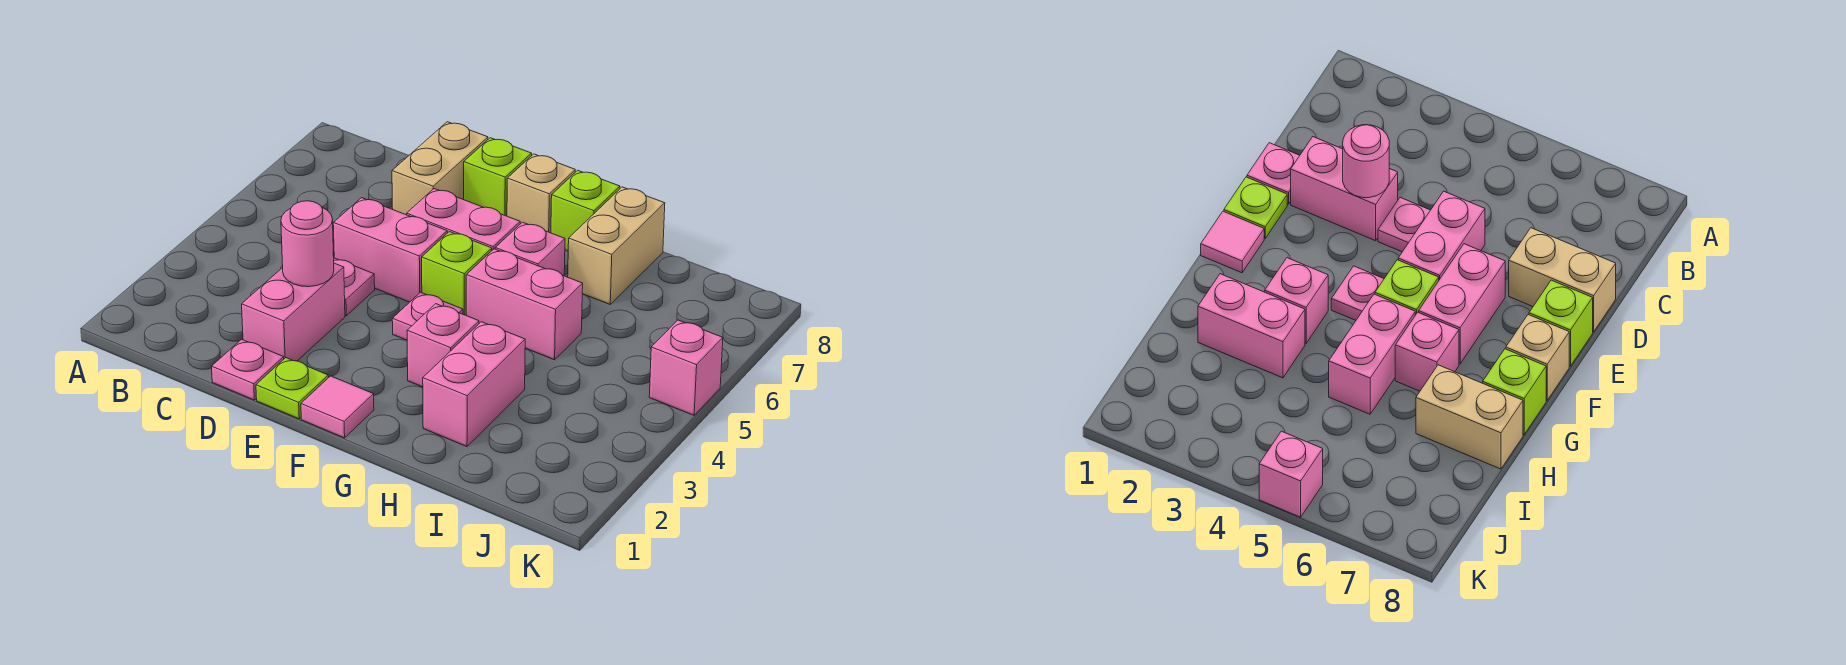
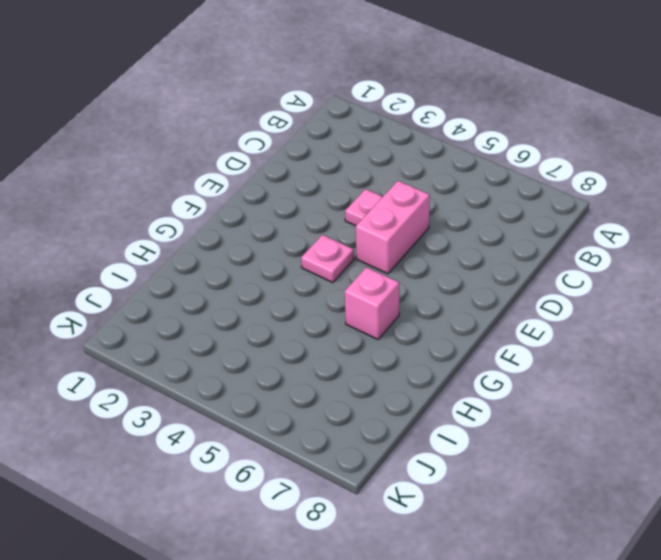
none -> pink 1x1 plate [212,339,284,400]
none -> pink 1x2 brick [242,263,345,361]
none -> tan 1x2 brick [392,122,488,215]

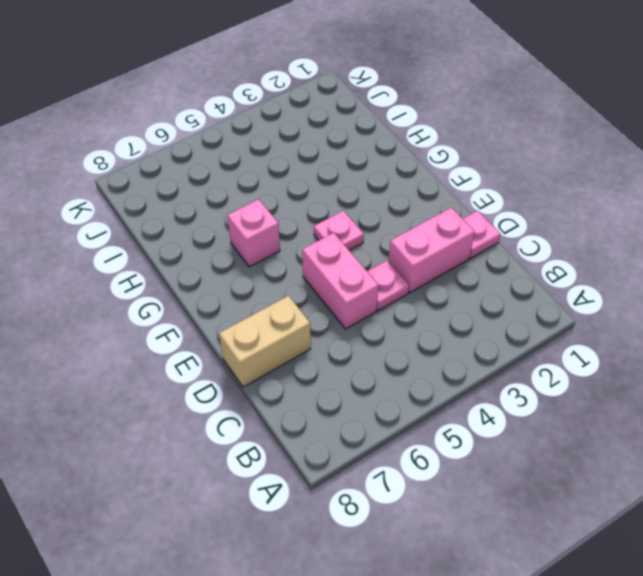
none -> lime 1x1 plate [256,358,328,419]
none -> pink 1x2 brick [407,189,520,250]
none -> lime 1x1 brick [464,138,532,216]

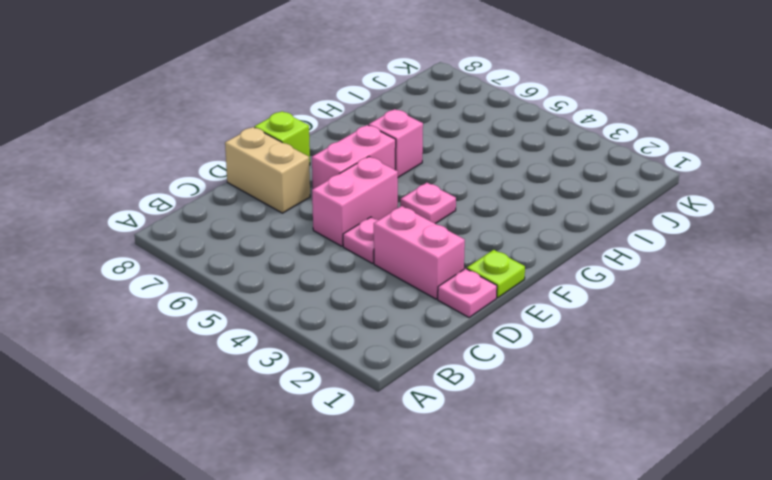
none -> pink 1x1 tile [301,376,374,438]
none -> lime 1x1 brick [422,232,492,315]
none -> tan 1x1 brick [507,154,575,233]

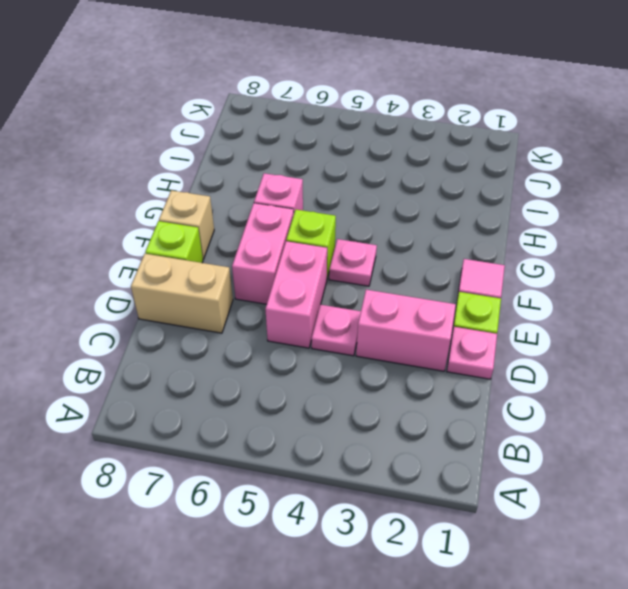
none -> pink 1x1 brick [407,304,479,387]
none -> pink 1x2 brick [466,249,583,360]
none -> lime 1x1 brick [551,170,620,251]

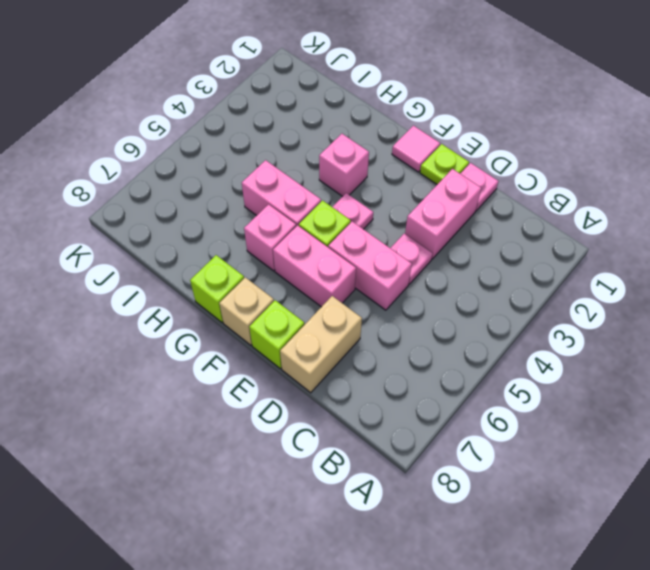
none -> pink 1x2 brick [423,322,525,447]
none -> tan 1x2 brick [568,187,665,304]
none -> pink 1x1 brick [649,320,723,415]

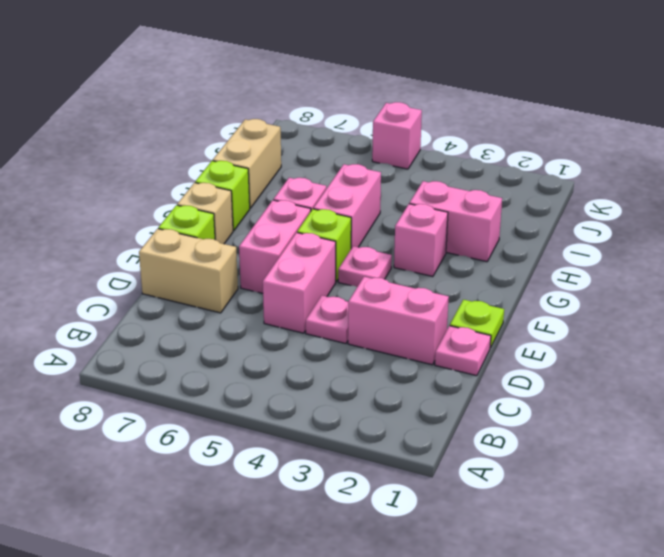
tan 1x2 brick [213,119,281,208] -> tan 1x2 brick turned to [568,187,665,304]
none -> pink 1x1 tile [301,376,374,438]
none -> pink 1x1 round brick [281,201,334,287]

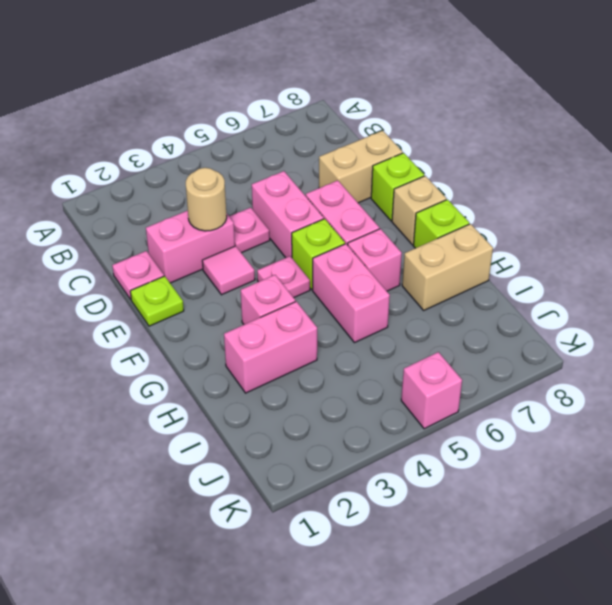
tan 1x1 round brick [186,168,227,231] -> pink 1x1 round brick [281,201,334,287]
pink 1x1 tile [202,246,255,295] -> pink 1x1 tile moved to [301,376,374,438]

